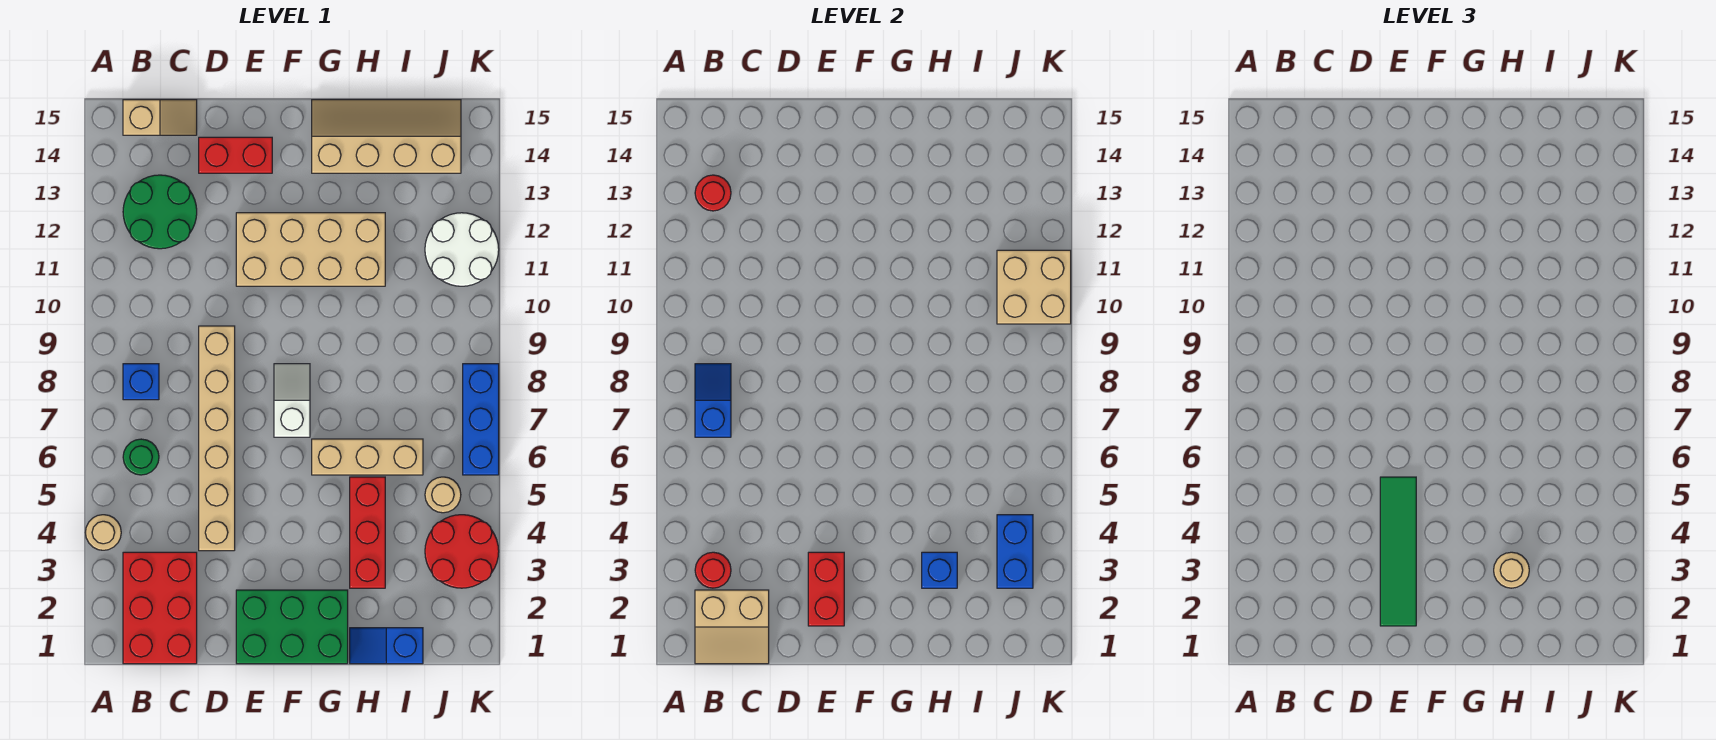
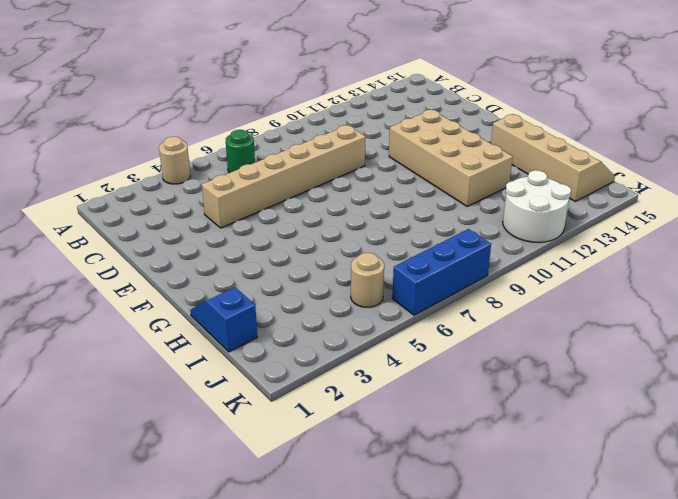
none -> red 2x3 brick [123,552,197,664]
none -> blue 1x1 brick [123,364,159,400]
none -> green 2x2 round brick [123,175,197,249]

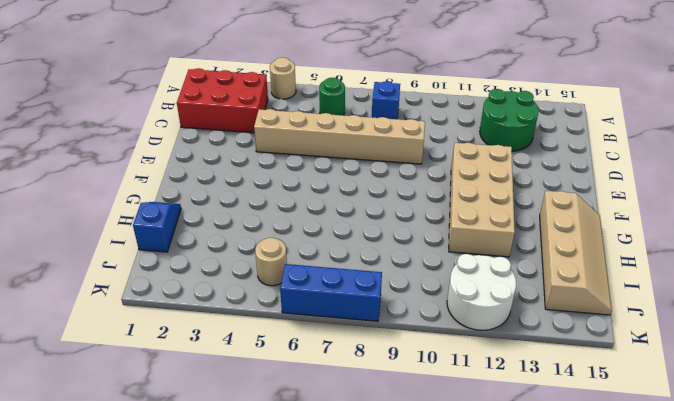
none -> tan 1x2 slope [123,100,197,135]
none -> red 1x2 brick [199,137,272,173]
none -> green 2x3 brick [236,590,348,664]

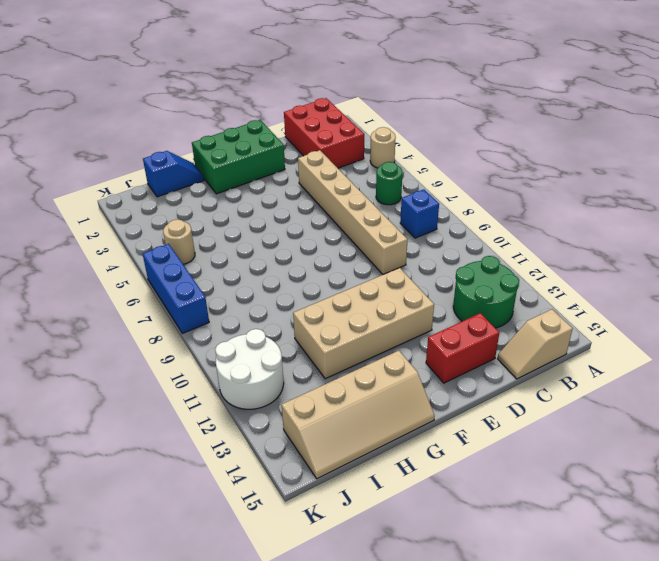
none -> white 1x2 slope [274,364,310,437]
none -> tan 1x3 brick [312,439,423,475]
none -> red 1x3 brick [350,477,385,588]

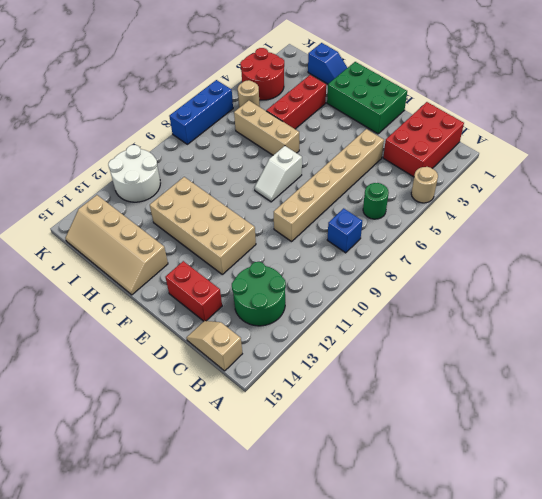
none -> tan 2x2 slope [695,590,769,664]
none -> red 1x1 round brick [695,552,731,588]
none -> blue 1x2 slope [695,364,731,437]

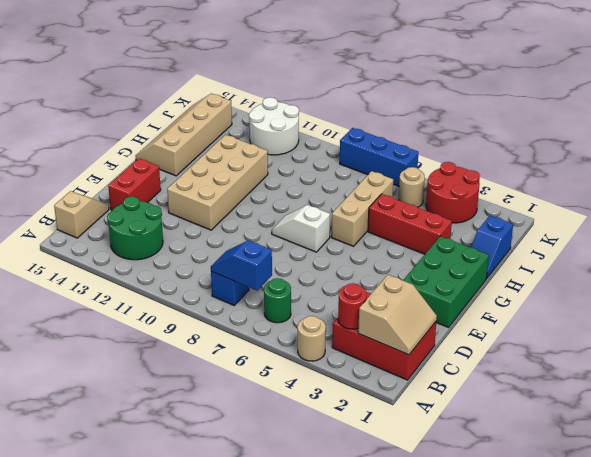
none -> tan 1x6 brick [199,326,235,551]
none -> red 1x1 round brick [695,175,731,211]
none -> red 1x2 brick [808,552,844,626]

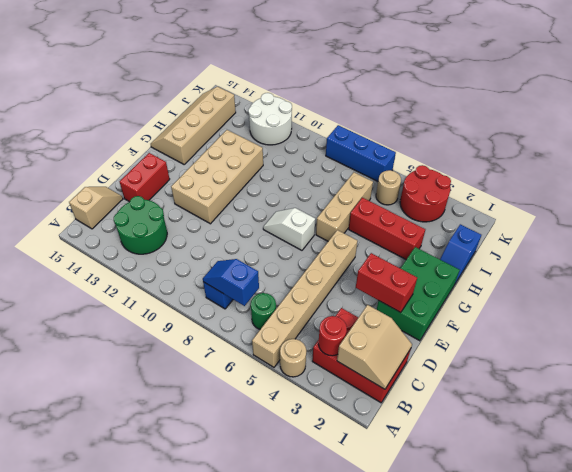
tan 1x6 brick [252,230,358,367] -> tan 1x6 brick turned to [199,326,235,551]
none -> red 1x1 round brick [695,175,731,211]
none -> blue 1x1 brick [922,552,957,588]
none -> blue 1x2 brick [997,515,1033,588]

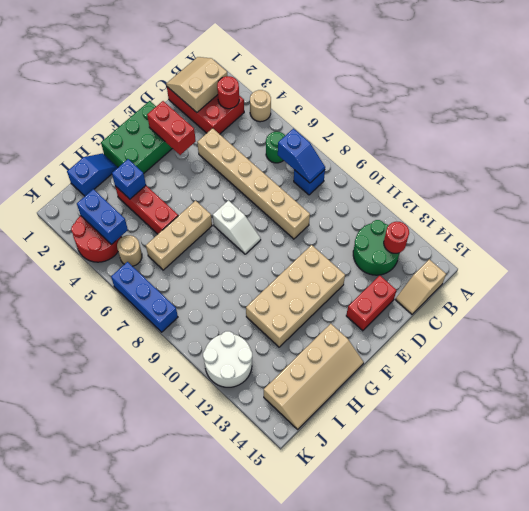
none -> tan 2x2 brick [997,250,1071,324]
none -> green 1x4 tile [1380,477,1416,626]
none -> tan 1x1 round brick [1494,552,1529,588]

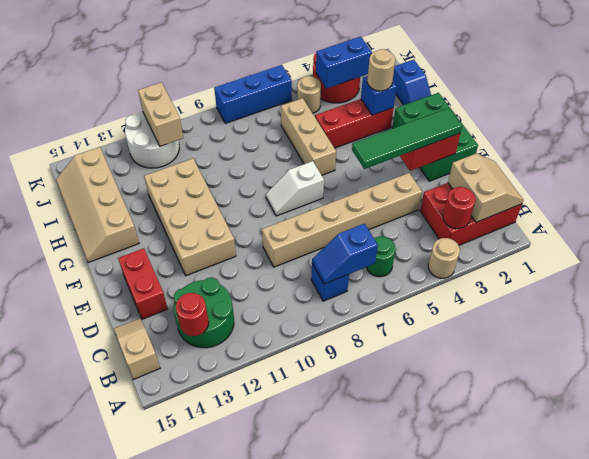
tan 1x2 brick [138,82,183,146] -> tan 2x2 brick [997,250,1071,324]

